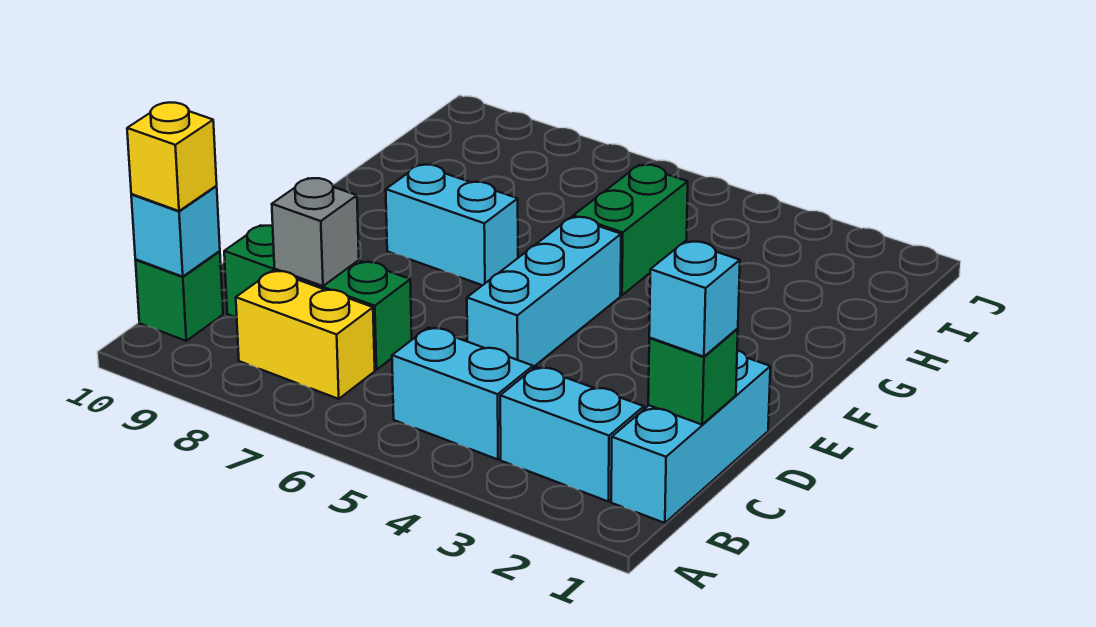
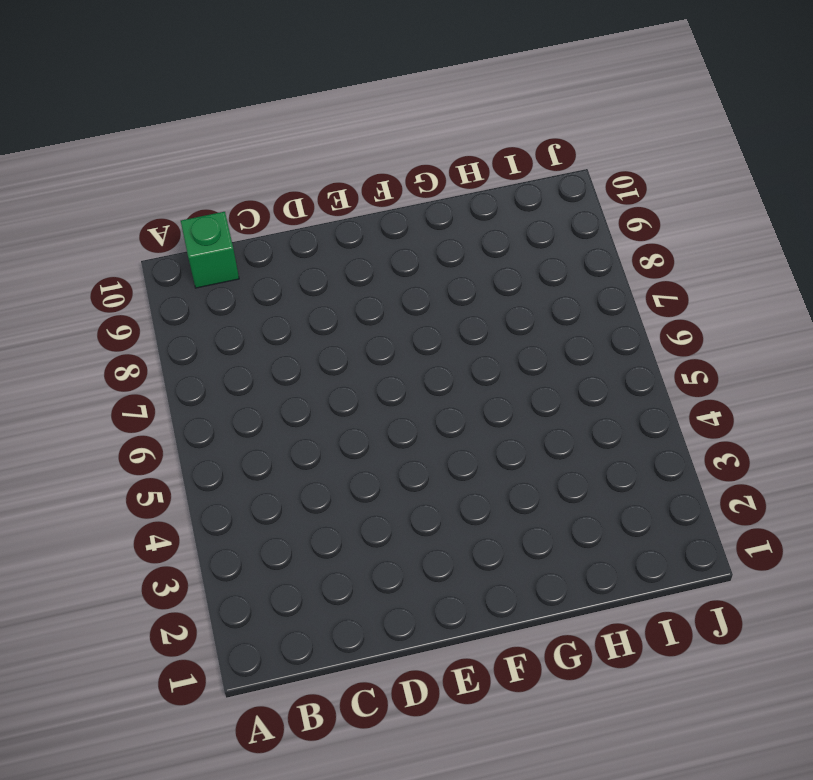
none -> cyan 1x3 brick [611,350,770,523]
none -> cyan 1x2 brick [500,367,644,501]
none -> cyan 1x2 brick [392,328,533,459]

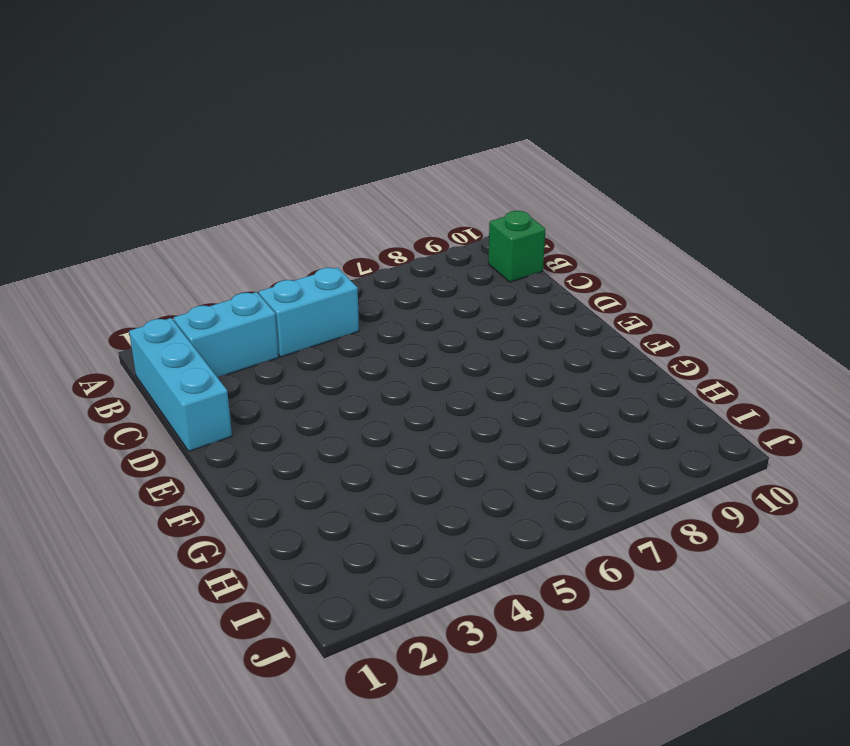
none -> yellow 1x2 brick [236,271,375,399]
none -> green 1x3 brick [224,225,412,370]
none -> cyan 1x3 brick [467,217,621,367]

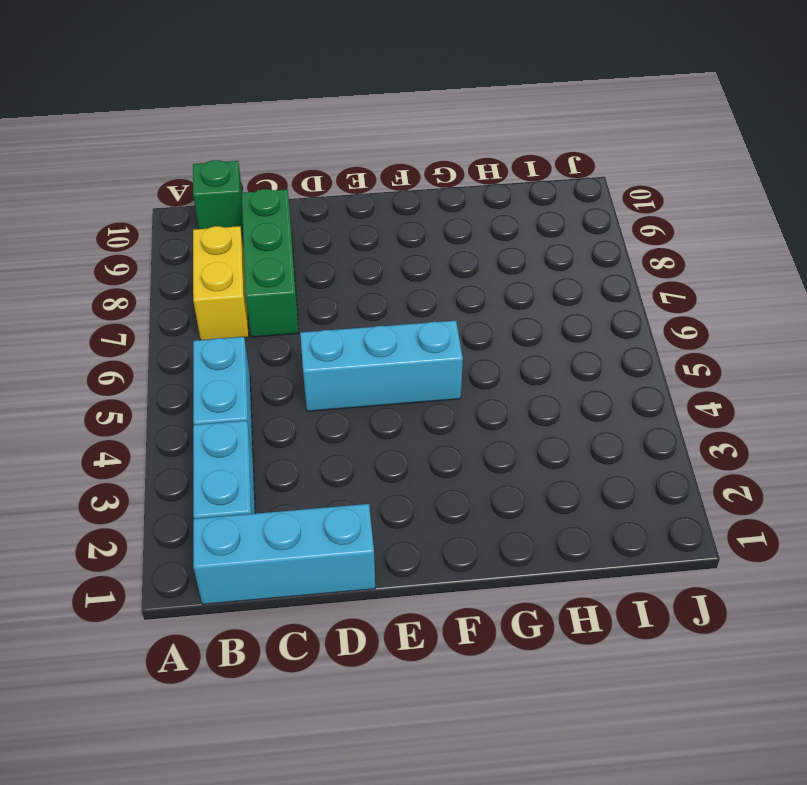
none -> cyan 1x2 brick [386,165,518,285]
none -> green 1x2 brick [573,165,688,295]
none -> cyan 1x1 brick [131,186,220,277]

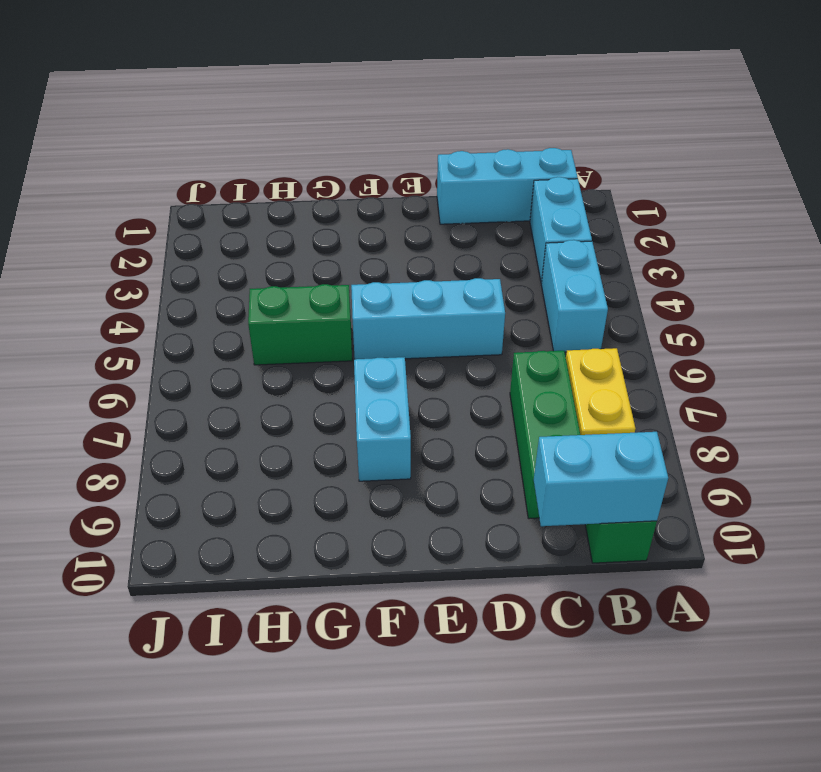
cyan 1x2 brick [534,432,668,526] -> cyan 1x1 brick [131,186,220,277]
none -> green 1x1 brick [648,329,738,424]
none -> grey 1x1 brick [272,178,359,286]
none -> yellow 1x1 brick [127,102,217,211]

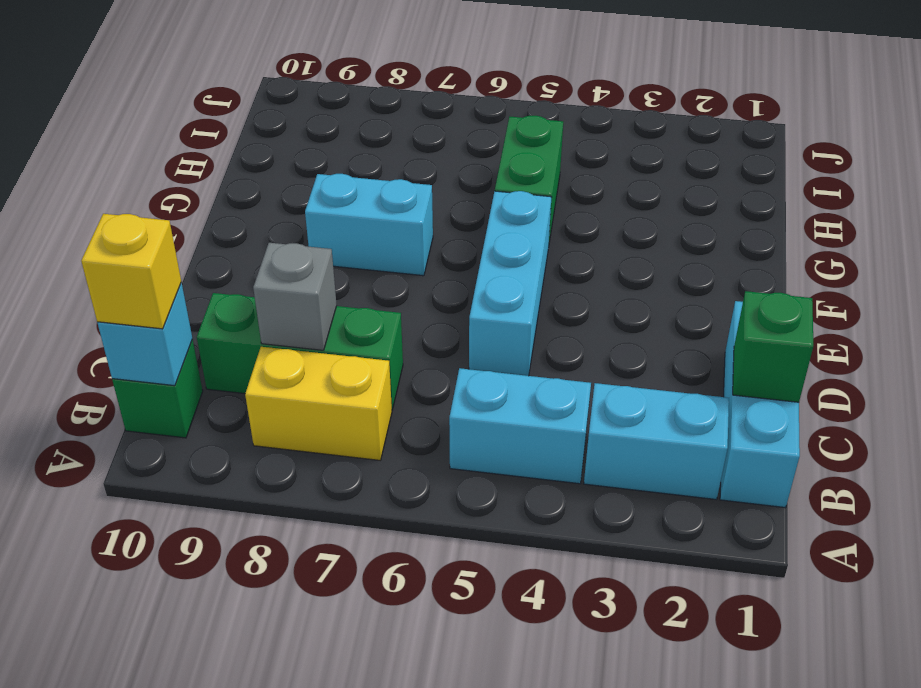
none -> cyan 1x1 brick [649,241,740,357]

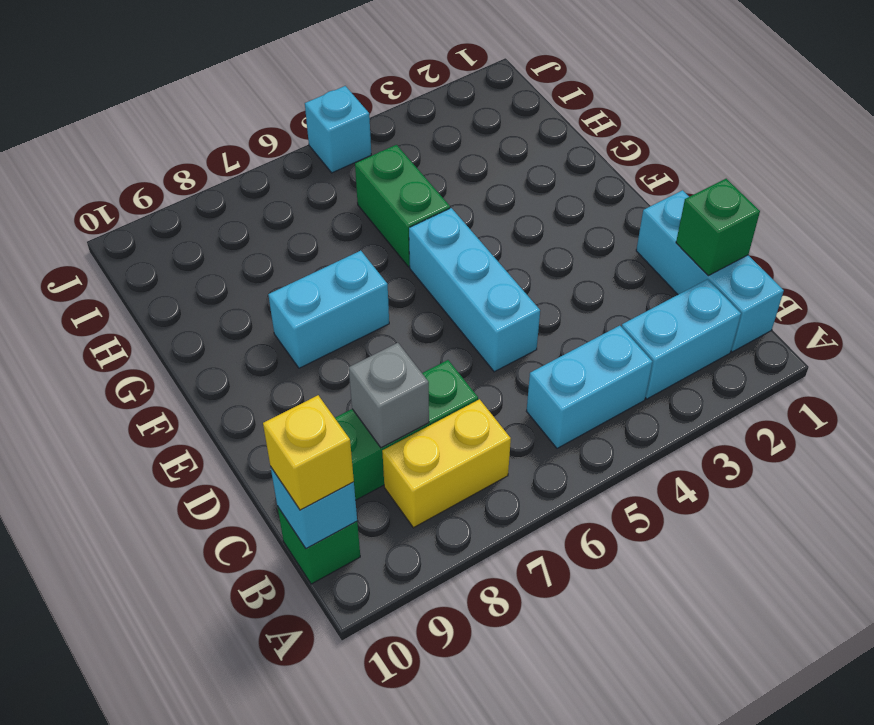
cyan 1x1 brick [305,86,371,173] -> cyan 1x1 brick moved to [649,241,740,357]

